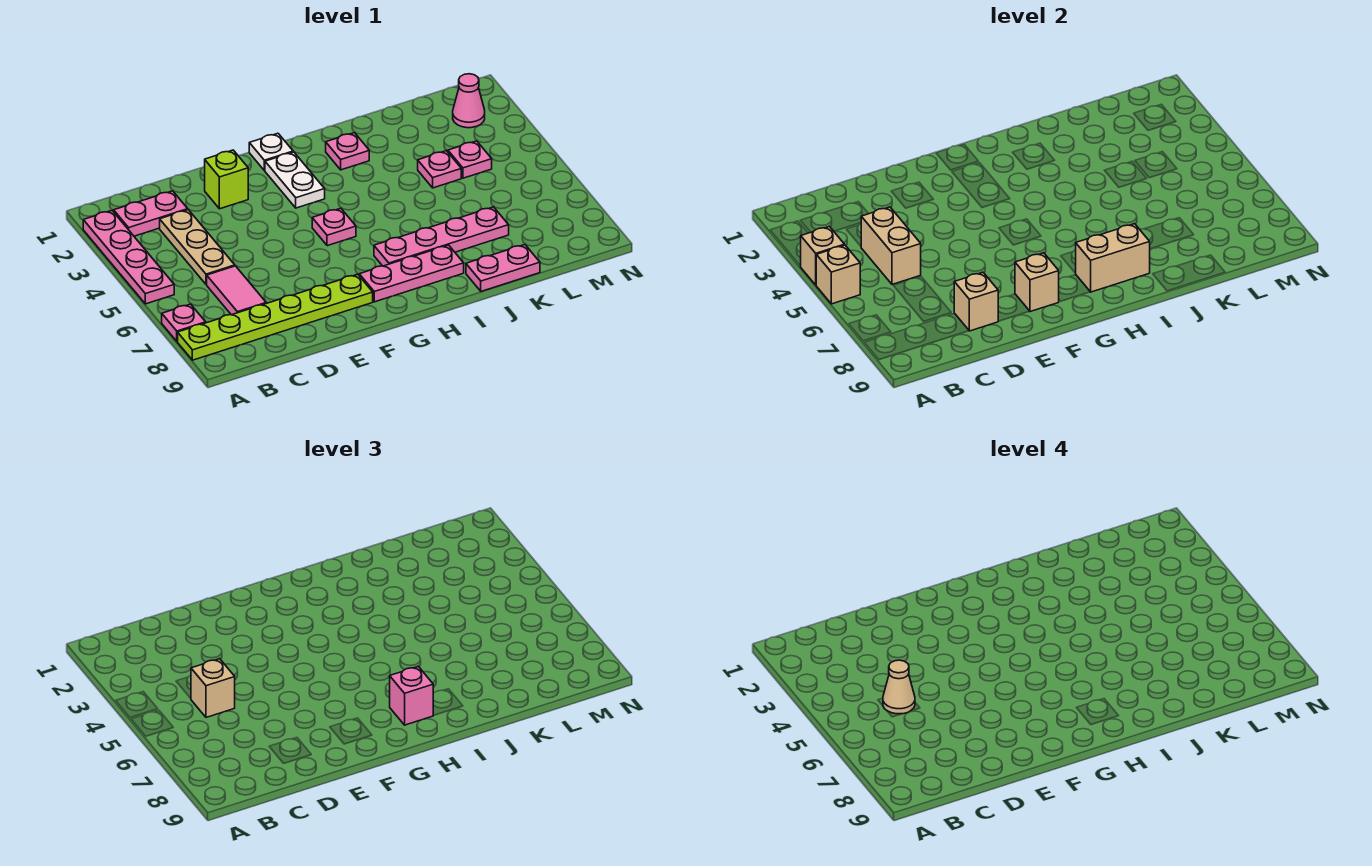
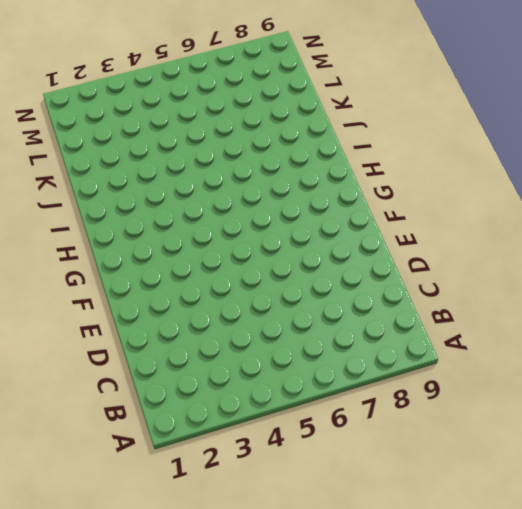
none -> pink 1x4 plate [83,211,174,304]
none -> pink 1x1 plate [162,304,206,341]
none -> lime 1x6 plate [178,274,373,360]

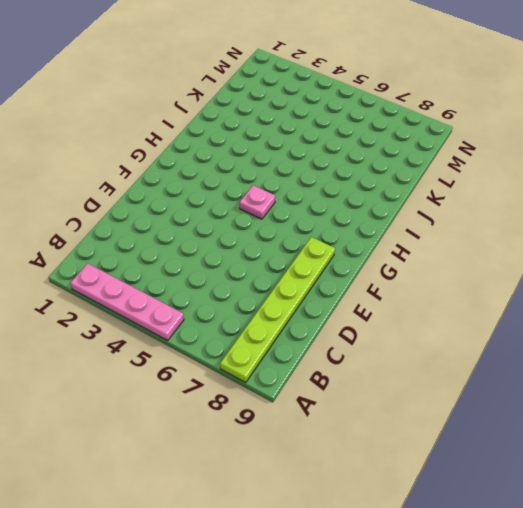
none -> pink 1x1 plate [162,304,206,341]
none -> pink 1x2 plate [114,191,188,236]
none -> tan 1x3 plate [160,210,235,284]

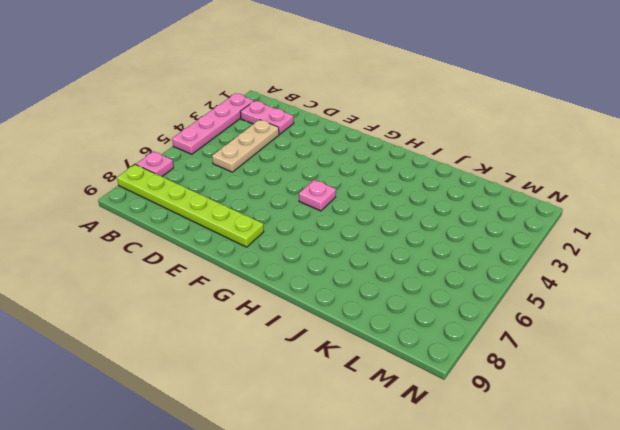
none -> pink 1x2 tile [207,266,266,315]
none -> lime 1x1 brick [205,150,248,209]
none -> white 1x1 plate [249,133,293,171]

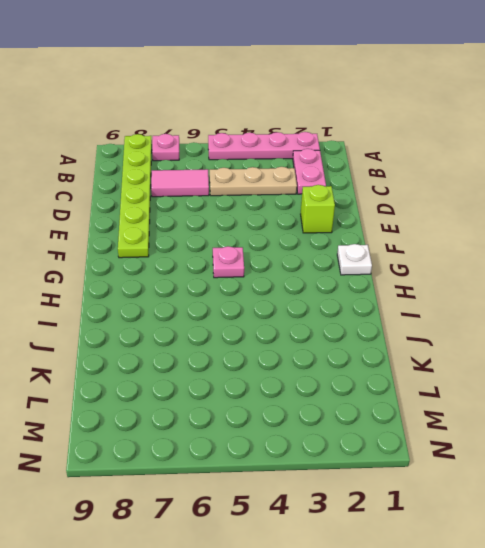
none -> white 1x2 plate [265,152,325,208]
none -> pink 1x3 plate [359,245,464,302]
none -> pink 1x4 plate [374,207,509,266]

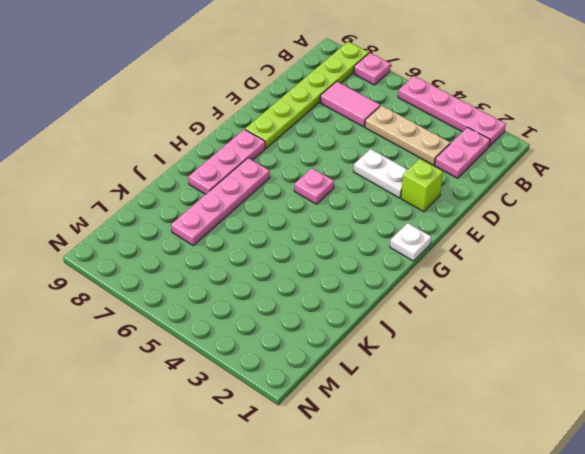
white 1x2 plate [354,149,408,198] -> white 1x2 plate moved to [265,152,325,208]
none -> pink 1x1 plate [326,133,369,170]
none -> pink 1x2 plate [466,245,540,291]
none -> pink 1x1 plate [418,151,461,188]

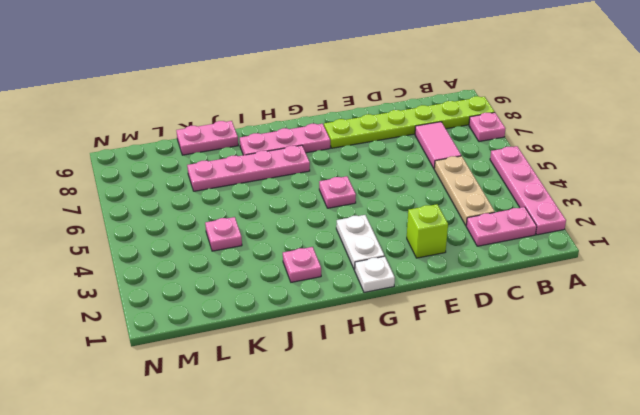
none -> pink 1x1 plate [448,141,492,178]
none -> pink 1x1 cone [453,74,485,128]
none -> tan 1x1 brick [801,227,845,285]

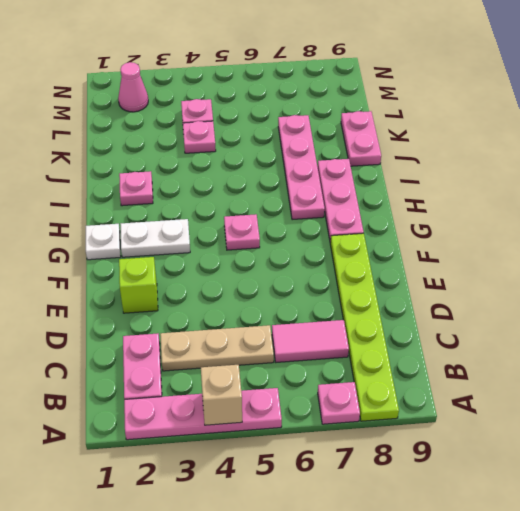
none -> tan 1x1 brick [816,245,860,304]
none -> tan 1x2 brick [861,207,921,284]
none -> tan 1x1 brick [954,272,998,331]

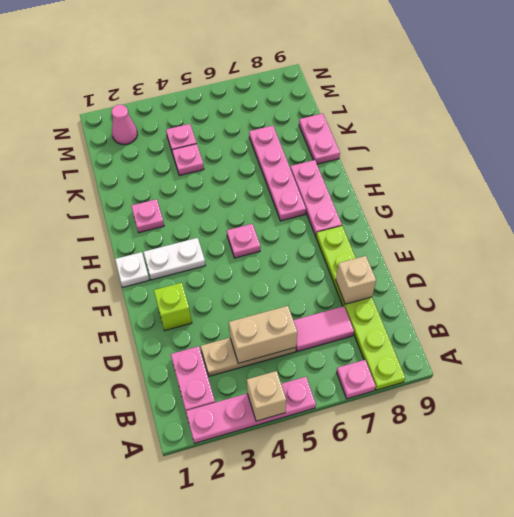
none -> tan 1x1 brick [816,245,860,304]
none -> tan 1x1 brick [1015,253,1059,312]
none -> tan 1x2 brick [1076,224,1150,292]

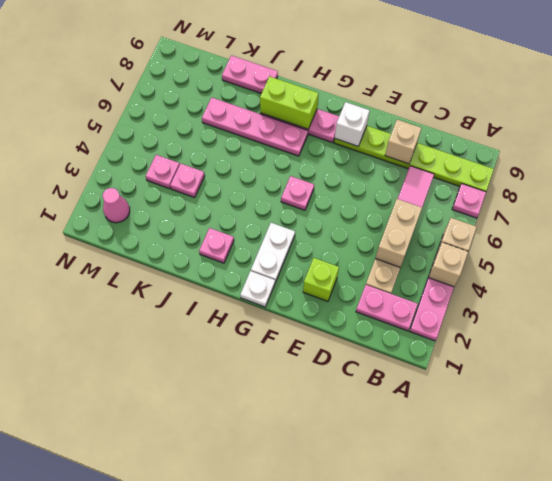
white 1x1 brick [335,102,370,146] -> tan 1x1 brick [1015,253,1059,312]
lime 1x2 brick [260,76,319,129] -> tan 1x2 brick [1076,224,1150,292]
none -> tan 1x1 brick [191,659,235,717]
none -> pink 1x1 brick [390,667,434,725]
none -> tan 1x1 cone [883,660,915,714]

